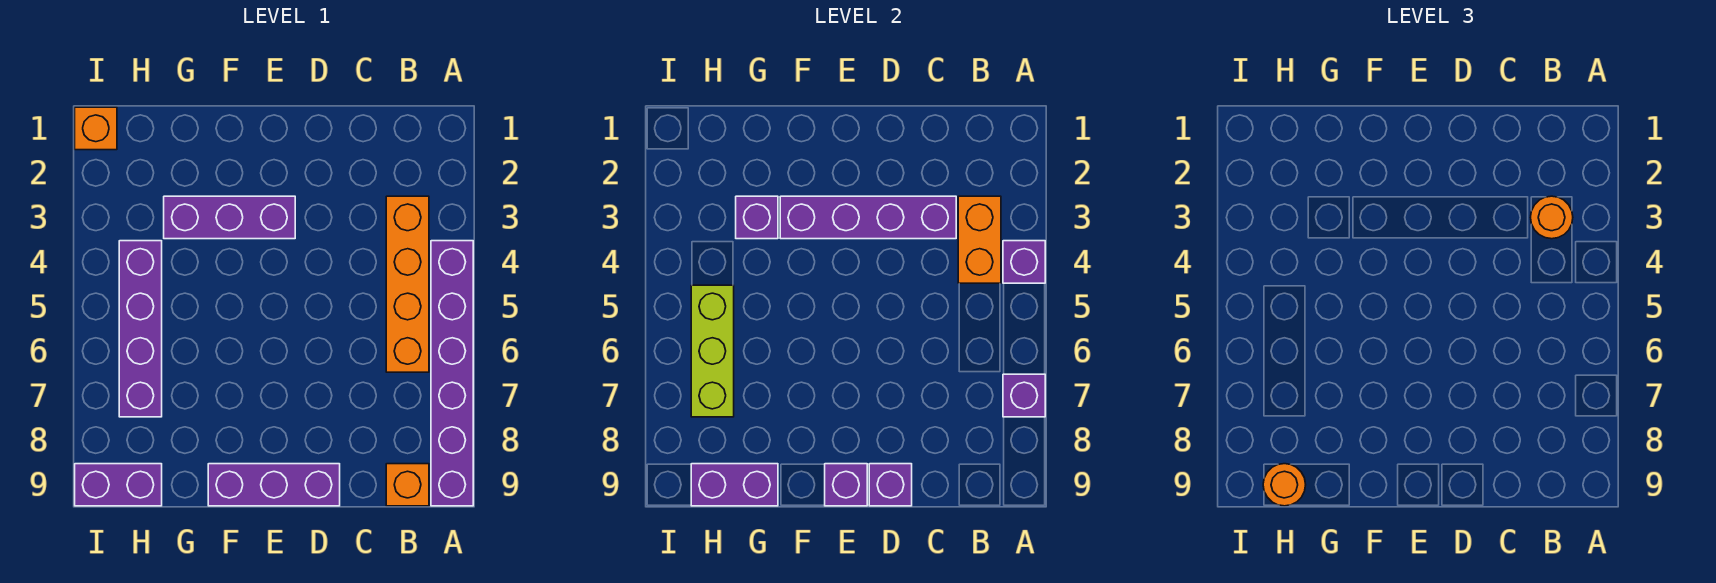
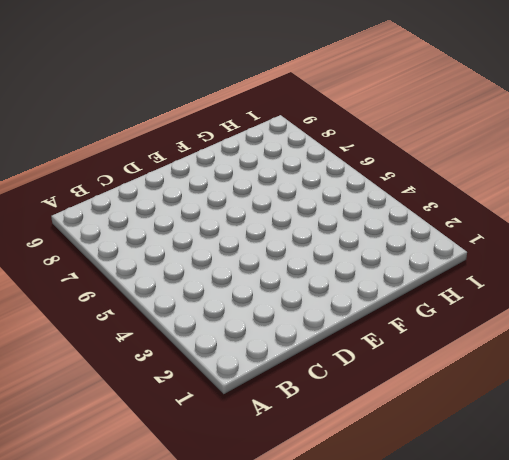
none -> purple 1x6 brick [431,241,473,506]
none -> orange 1x4 brick [386,196,429,372]
none -> orange 1x1 brick [386,464,429,506]

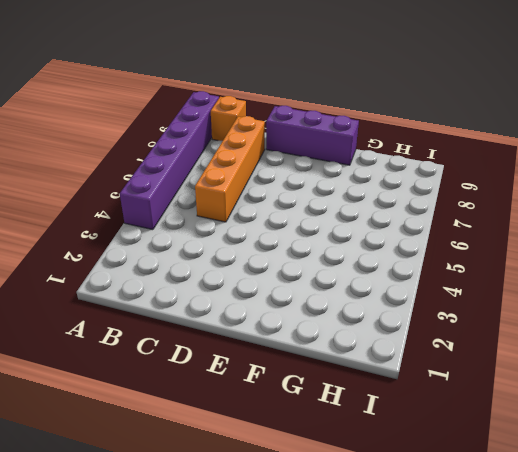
orange 1x4 brick [195,116,265,222] -> orange 1x4 brick moved to [386,196,429,372]
none -> purple 1x3 brick [164,196,295,239]
none -> purple 1x4 brick [119,241,162,417]
none -> purple 1x2 brick [75,464,162,506]

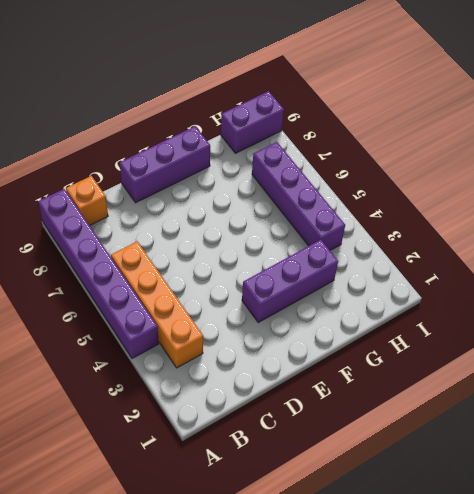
none -> orange 1x1 brick [75,107,117,150]
none -> purple 1x1 brick [1003,241,1045,283]
none -> purple 1x1 brick [1003,374,1045,417]

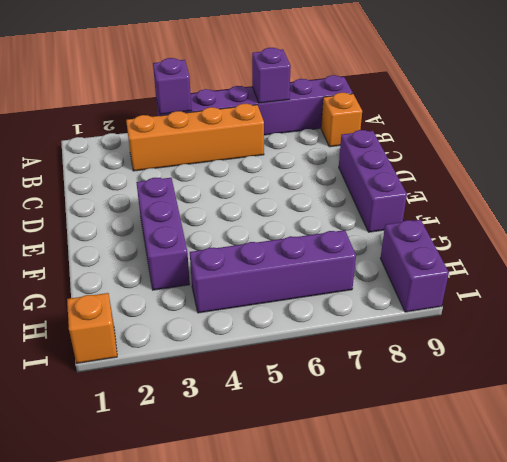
none -> orange 1x2 brick [958,196,1001,283]
none -> purple 1x4 brick [780,196,956,239]
none -> purple 1x1 brick [869,464,912,506]

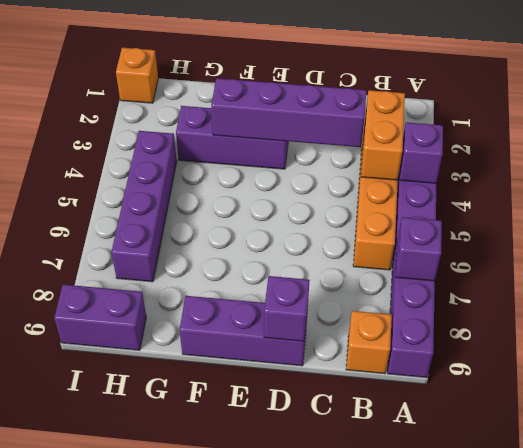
none -> purple 1x1 brick [825,464,867,506]
none -> purple 1x1 brick [736,196,778,239]
none -> purple 1x2 brick [691,464,778,506]

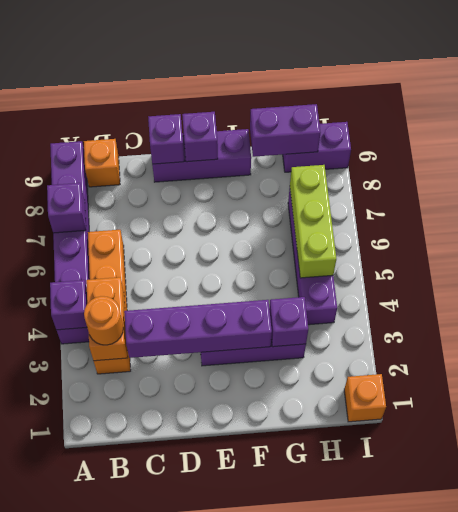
none -> orange 1x1 round brick [1263,464,1306,506]

